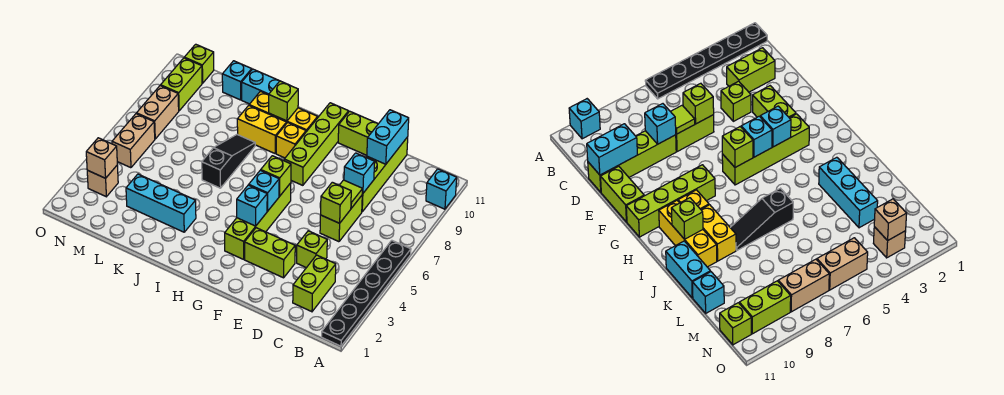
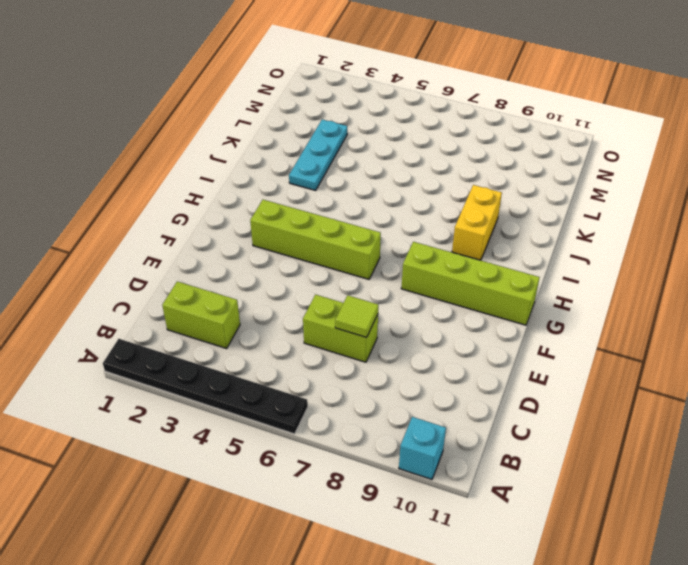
cyan 1x3 plate [289,120,347,190] -> cyan 1x3 brick [126,174,196,232]
none -> lime 1x1 brick [297,231,327,268]
none -> lime 1x4 brick [362,137,408,212]
none -> lime 1x2 brick [245,228,295,278]
none -> lime 1x2 brick [338,111,378,155]

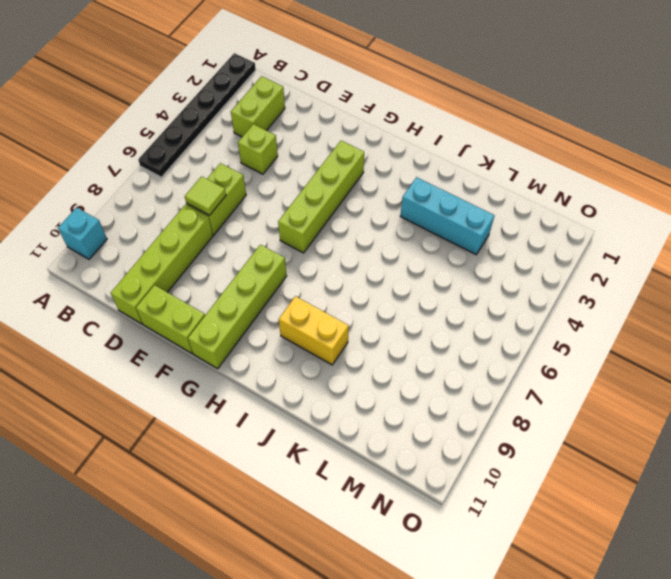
none -> lime 1x2 brick [245,228,295,278]
none -> yellow 1x1 brick [276,123,306,158]
none -> yellow 1x3 brick [249,91,318,132]
none -> black 1x3 slope [202,134,255,188]

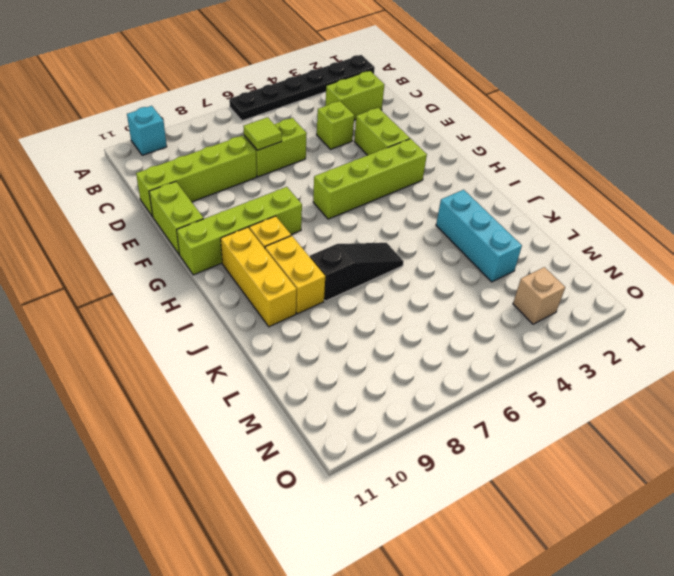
black 1x3 slope [310,243,404,301] -> black 1x3 slope turned to [202,134,255,188]
none -> cyan 1x2 brick [242,69,279,104]
none -> cyan 1x1 brick [222,61,252,100]
none -> tan 1x2 brick [112,114,155,168]
none -> tan 1x2 brick [137,86,179,139]

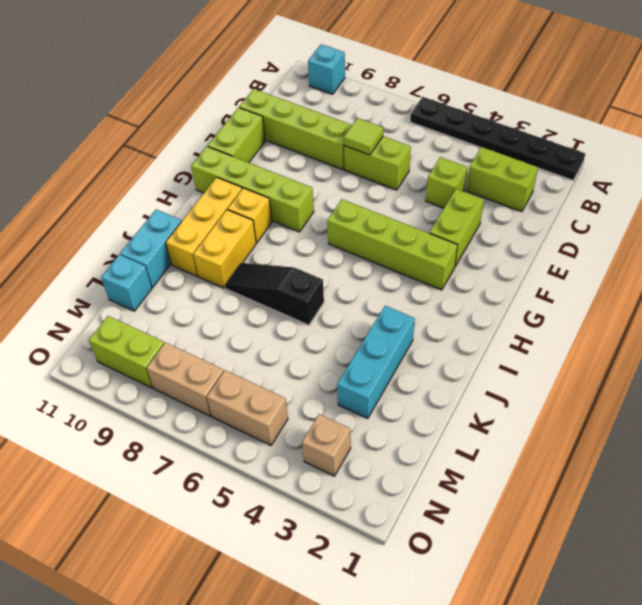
none -> lime 1x1 brick [184,44,214,83]
none -> lime 1x1 brick [321,182,351,223]
none -> cyan 1x1 brick [344,153,375,194]
none -> cyan 1x2 brick [367,110,409,164]

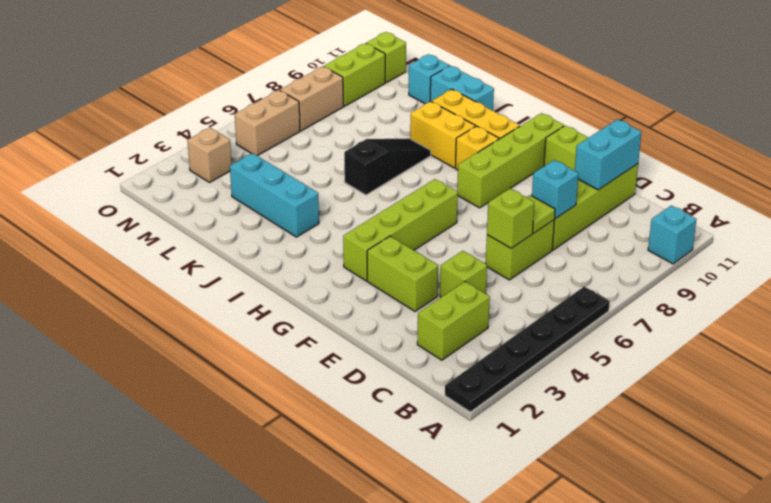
none -> cyan 1x1 brick [237,185,267,226]
none -> cyan 1x1 brick [249,170,279,211]
none -> lime 1x1 brick [261,156,291,196]
none -> lime 1x1 brick [269,81,298,121]

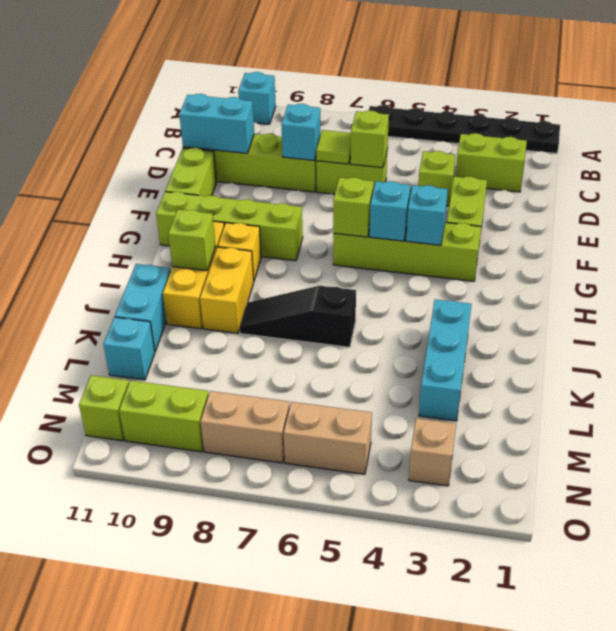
none -> tan 1x1 brick [86,138,117,178]

